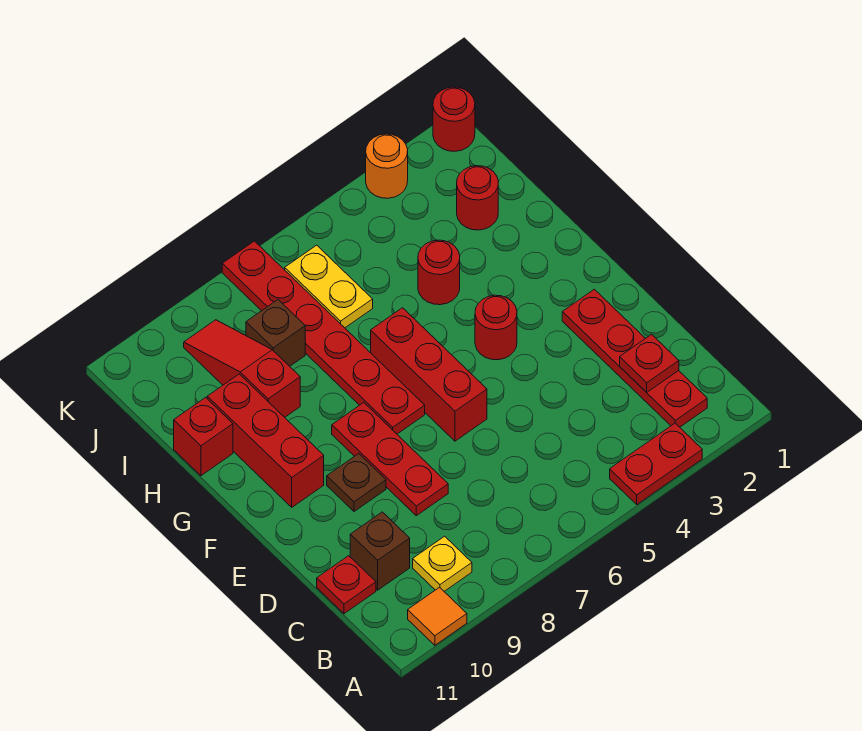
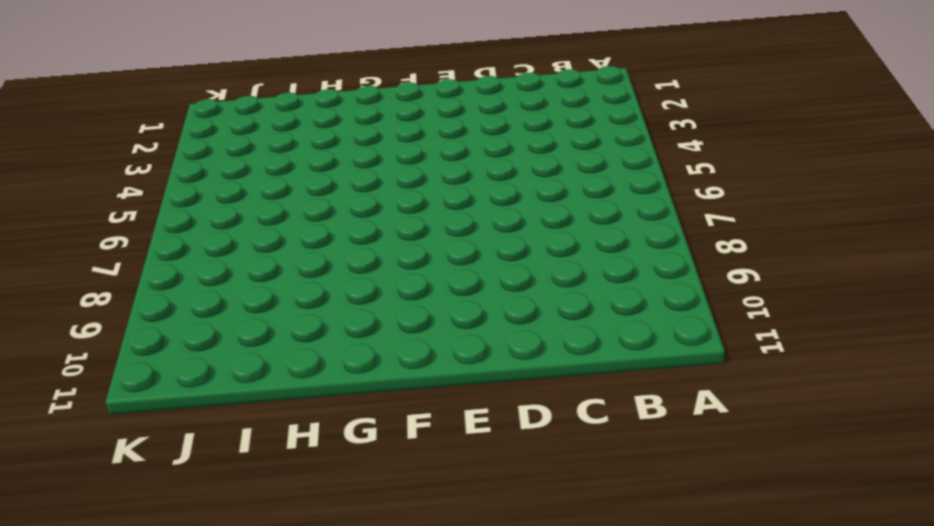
none -> red 1x2 plate [610,423,702,504]
none -> orange 1x1 tile [408,587,467,645]
none -> red 1x4 plate [562,289,707,427]

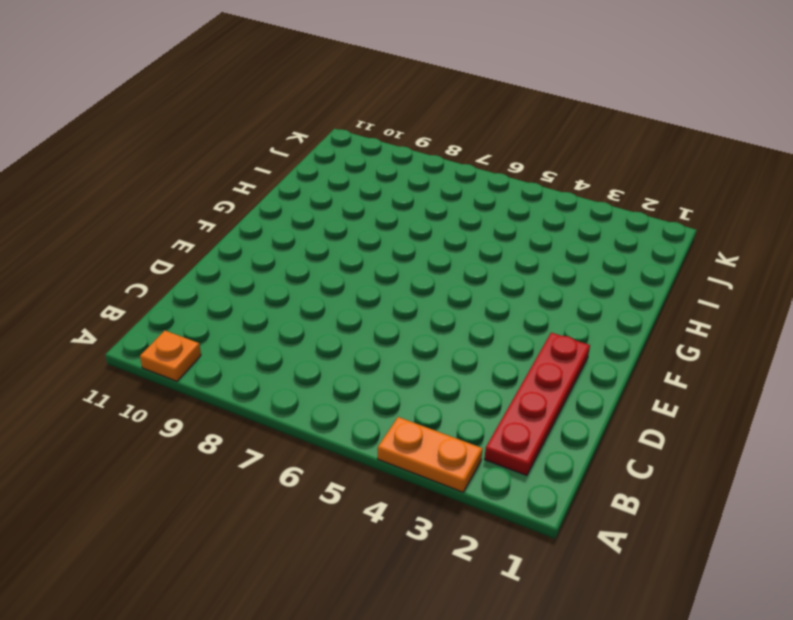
orange 1x2 plate [378,417,483,492] -> red 1x2 plate [610,423,702,504]
orange 1x1 plate [140,331,201,381] -> orange 1x1 tile [408,587,467,645]
none -> yellow 1x1 plate [413,536,472,591]
none -> brown 1x1 brick [350,512,410,590]
none -> red 1x1 plate [317,556,376,614]

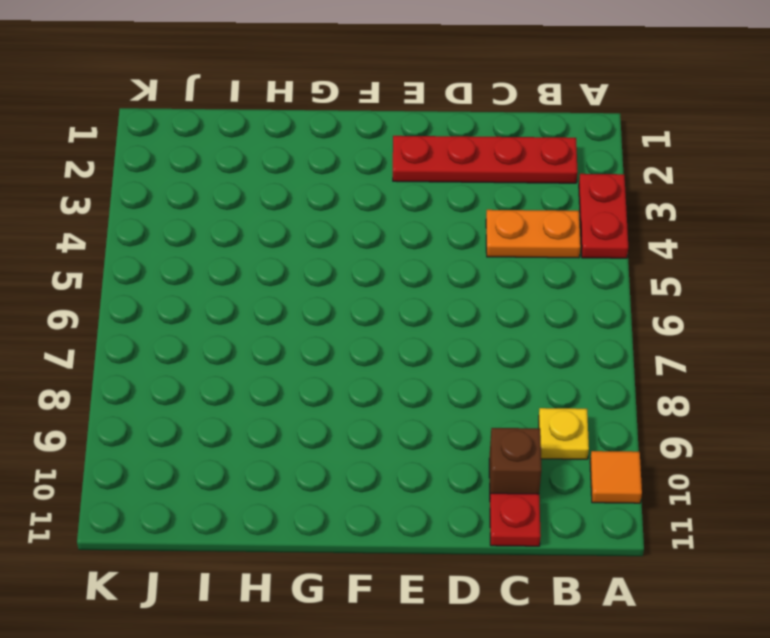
orange 1x2 plate [486,210,581,258] -> none
none -> red 1x3 plate [332,403,448,516]
none -> red 1x3 brick [371,308,487,441]
none -> brown 1x1 plate [327,454,386,511]

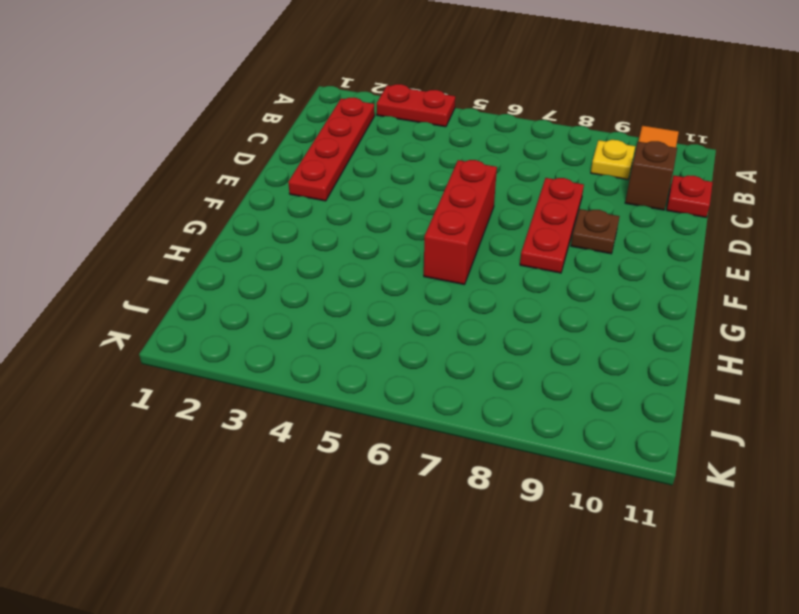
none -> red 1x1 round brick [475,295,517,360]
none -> red 1x6 plate [222,241,425,434]
none -> red 1x3 brick [207,374,324,507]

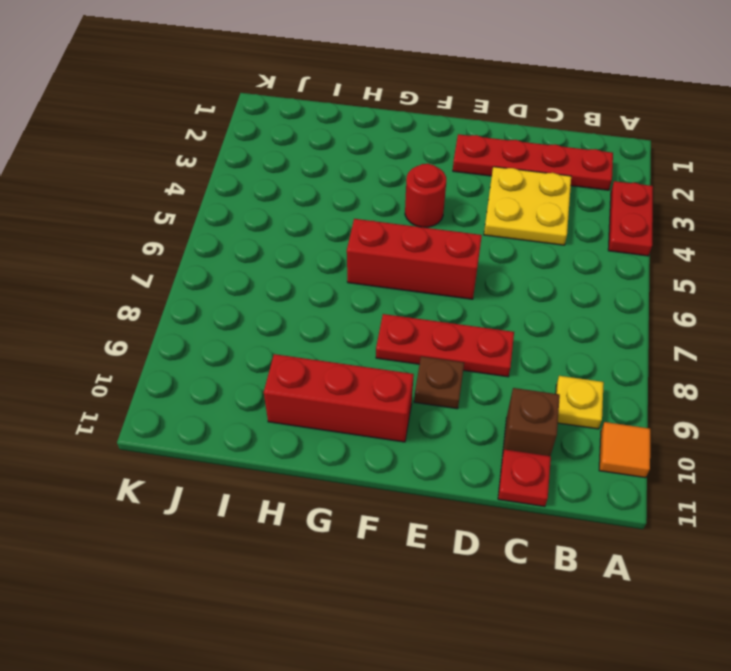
yellow 2x2 plate [484,167,571,245] -> none
none -> red 1x6 plate [222,241,425,434]
none -> red 1x1 round brick [418,240,460,305]
none -> red 1x3 slope [184,320,300,417]

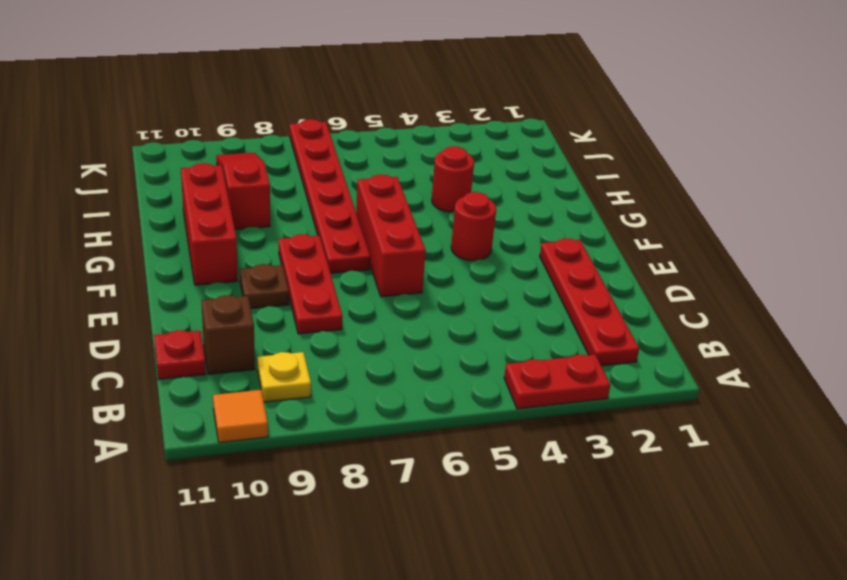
none -> red 1x1 brick [174,397,233,476]
none -> red 1x1 round brick [457,166,498,230]
none -> yellow 1x2 plate [285,245,373,328]

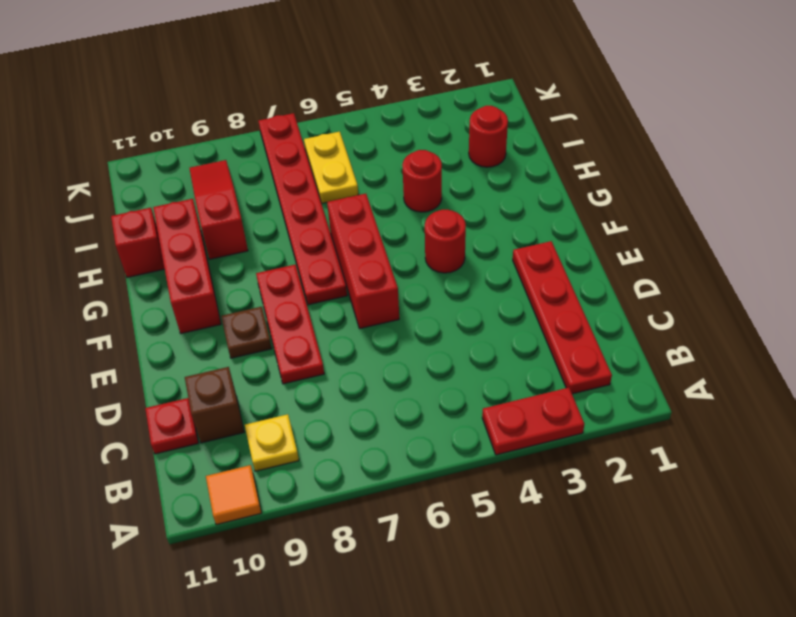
none -> brown 1x1 brick [246,300,305,366]
none -> red 1x1 round brick [433,87,475,151]
none -> orange 1x1 round brick [366,134,408,198]

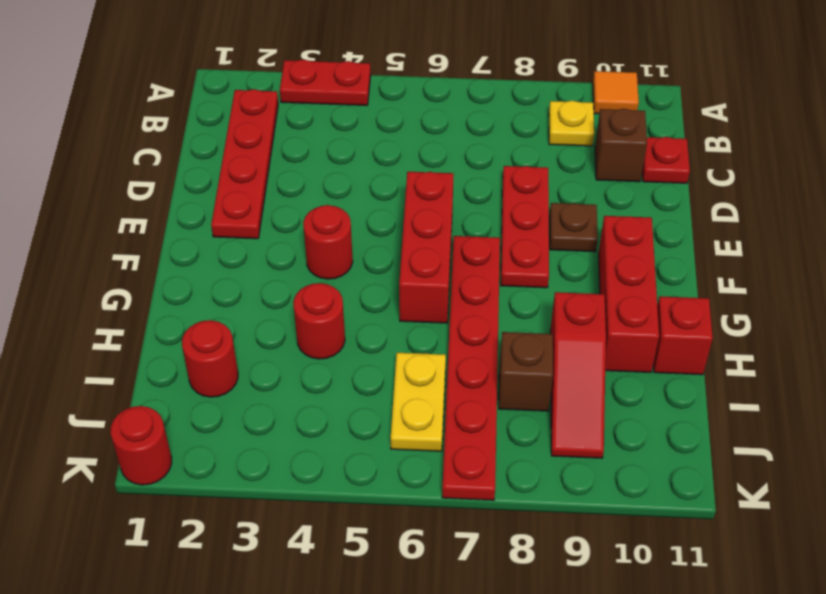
none -> orange 1x1 round brick [366,134,408,198]
none -> red 1x1 plate [620,334,679,392]

